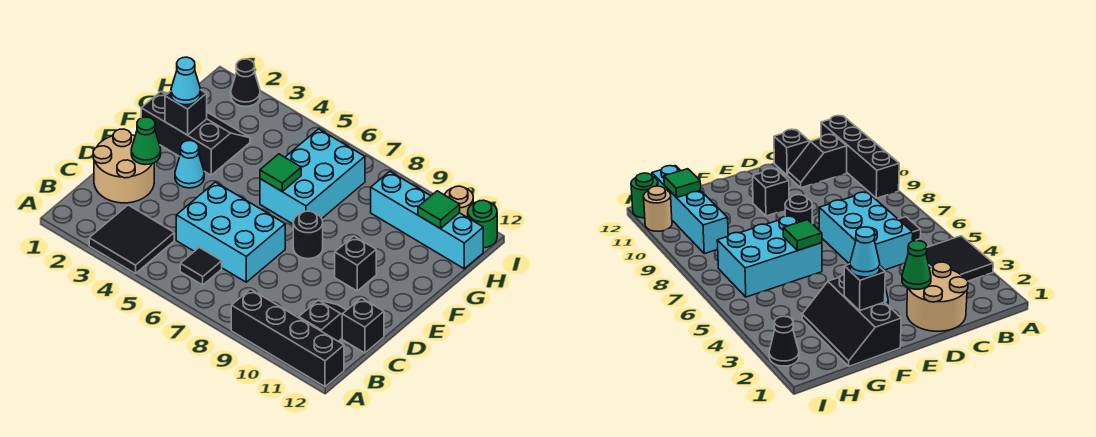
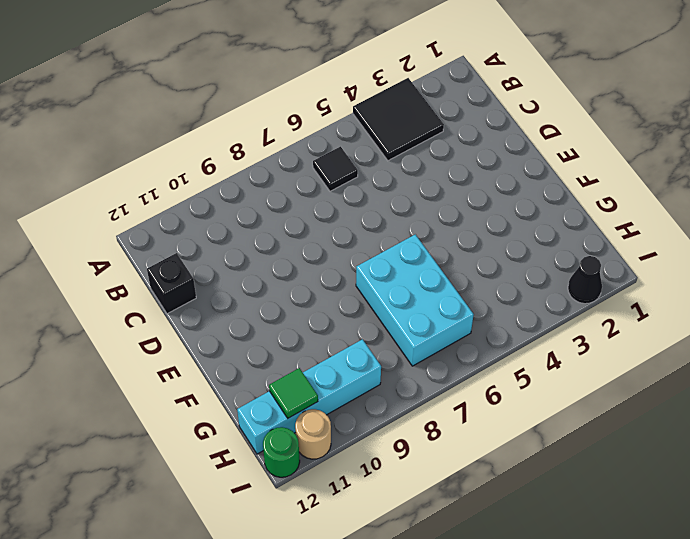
none -> black 1x4 brick [231,289,344,387]
none -> black 1x2 slope [299,300,346,341]
none -> tan 2x2 round brick [93,129,154,203]

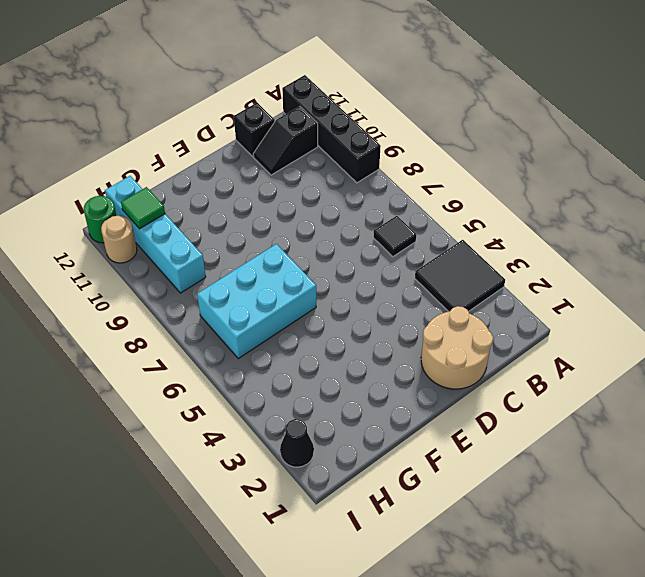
none -> cyan 2x3 brick [176,182,285,282]
none -> cyan 1x1 cone [175,141,204,188]
none -> black 1x1 round brick [293,211,323,259]

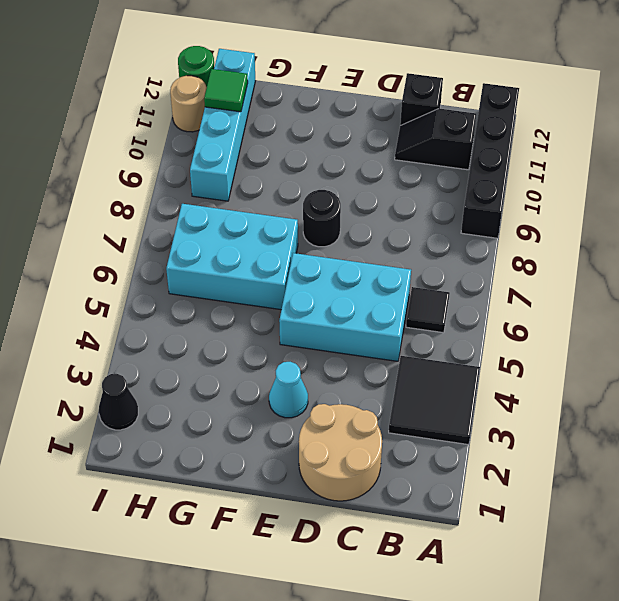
cyan 2x3 brick [279,253,411,361] -> cyan 2x3 brick turned to [176,182,285,282]
none -> black 1x1 brick [335,236,376,291]
none -> black 2x3 slope [141,92,250,175]
none -> green 1x1 cone [131,117,161,165]

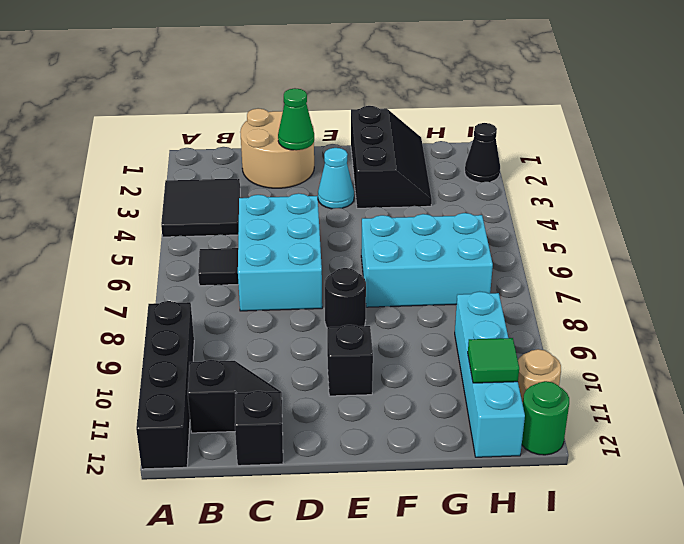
none -> black 1x1 brick [165,90,207,135]
none -> green 1x1 tile [260,154,301,191]
none -> cyan 1x1 cone [171,57,200,105]

